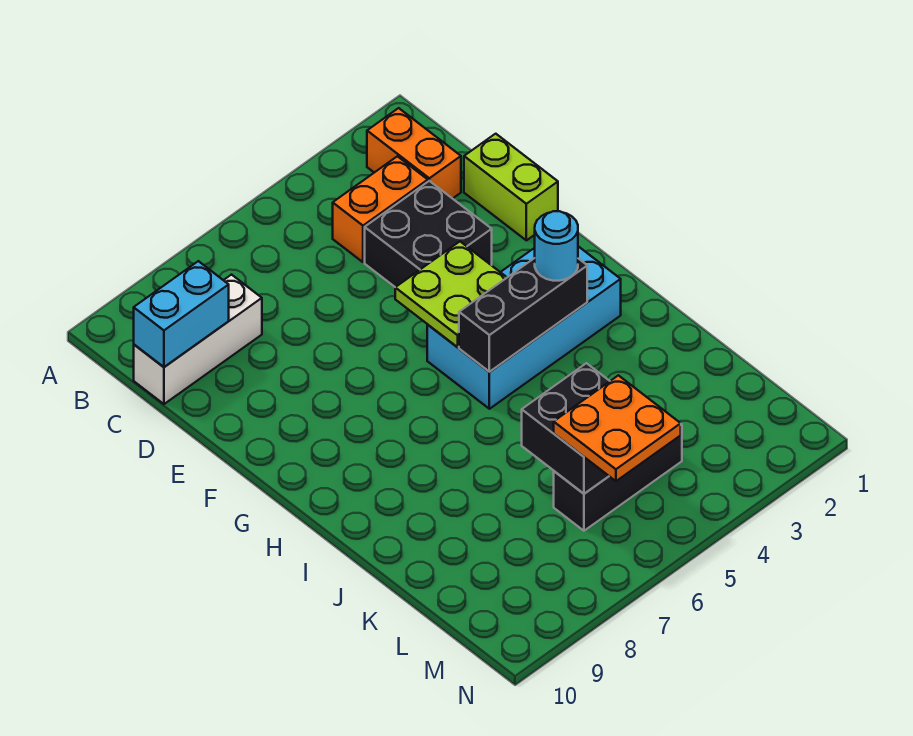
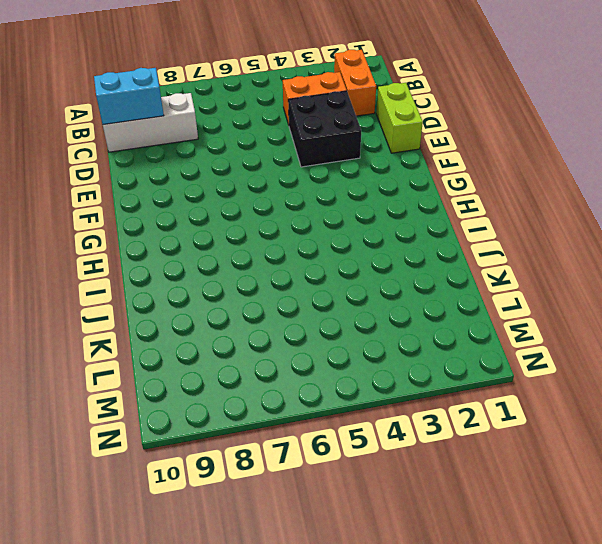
none -> cyan 2x4 brick [427,246,621,409]
none -> black 1x3 brick [554,424,682,531]
none -> lime 2x2 plate [395,242,507,347]

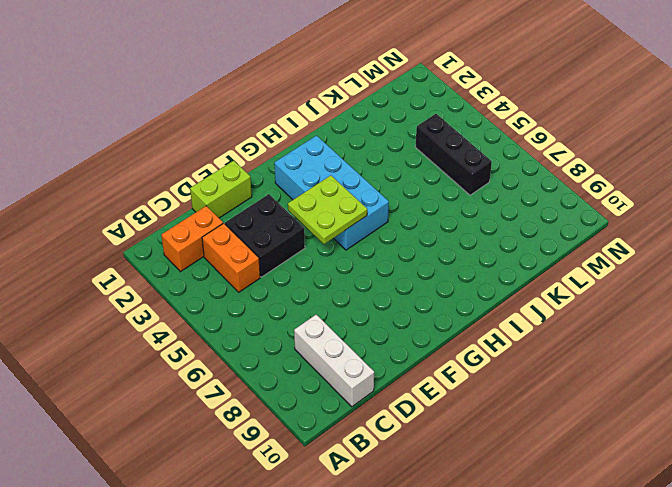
none -> cyan 1x2 brick [134,261,229,367]
none -> black 1x3 brick [459,258,587,372]
none -> black 2x2 brick [522,363,610,494]

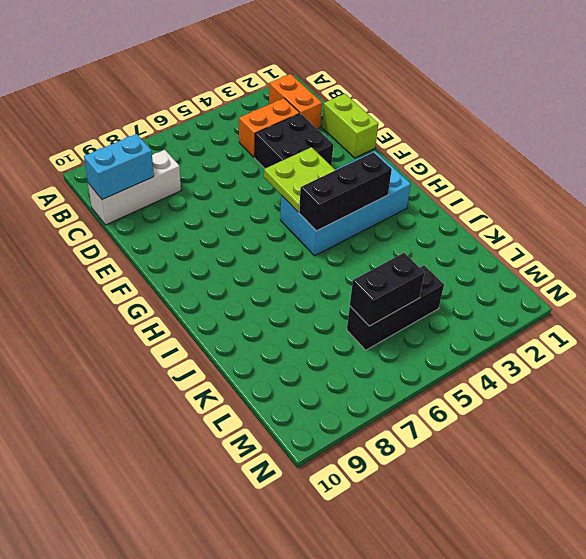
black 1x2 brick [350,253,424,326] -> black 2x2 brick [522,363,610,494]
none -> cyan 1x1 round brick [535,211,578,281]
none -> orange 2x2 plate [554,375,681,481]

